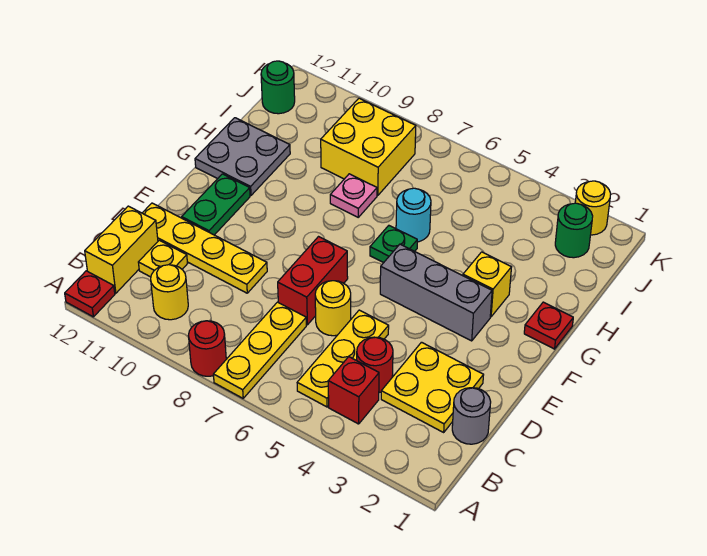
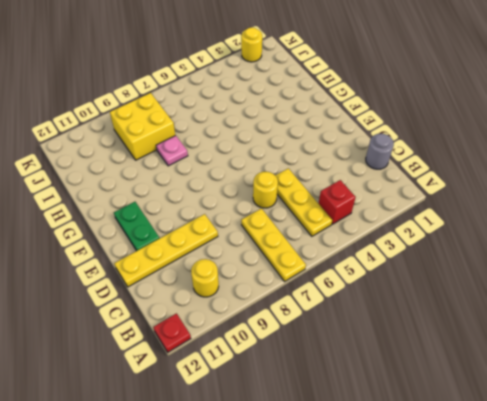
none -> red 1x1 round brick [188,321,226,376]
none -> yellow 1x2 brick [85,206,158,293]
none -> yellow 2x2 plate [381,342,483,432]

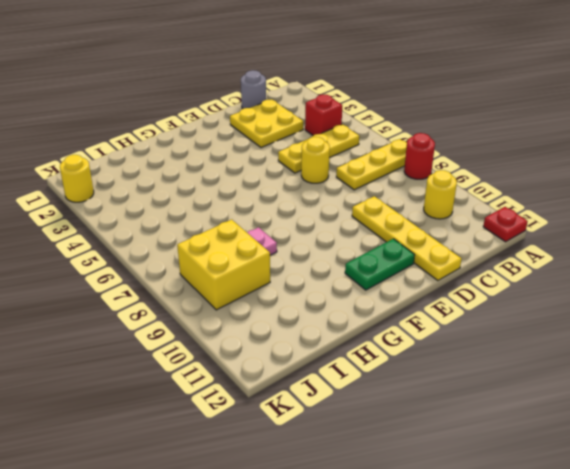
none -> yellow 1x2 brick [85,206,158,293]
none -> red 1x1 round brick [357,337,393,393]
none -> yellow 1x1 plate [138,240,188,277]

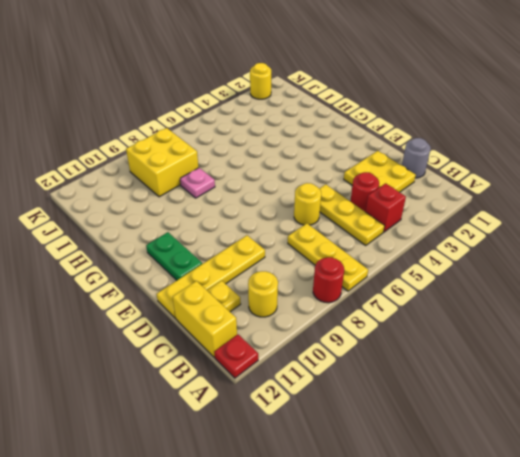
none -> red 1x2 brick [278,237,348,325]
none -> grey 1x3 brick [380,244,492,341]
none -> red 1x1 plate [524,302,573,349]

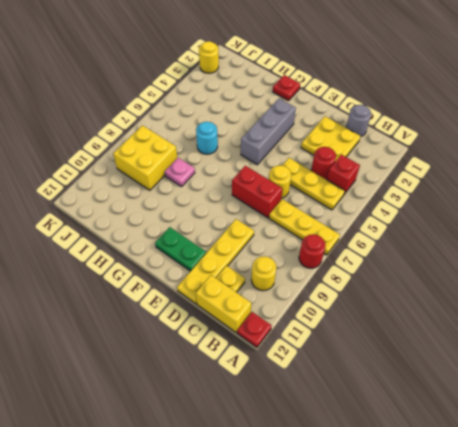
none -> yellow 1x1 brick [463,252,511,317]
none -> green 1x1 plate [370,226,417,263]
none -> grey 2x2 plate [195,118,290,195]

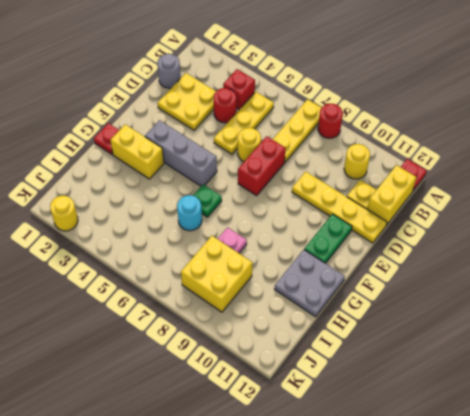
yellow 1x2 brick [110,124,164,179] -> yellow 1x1 brick [463,252,511,317]
none -> green 1x1 round brick [555,203,593,258]
none -> green 1x1 round brick [261,61,295,114]

